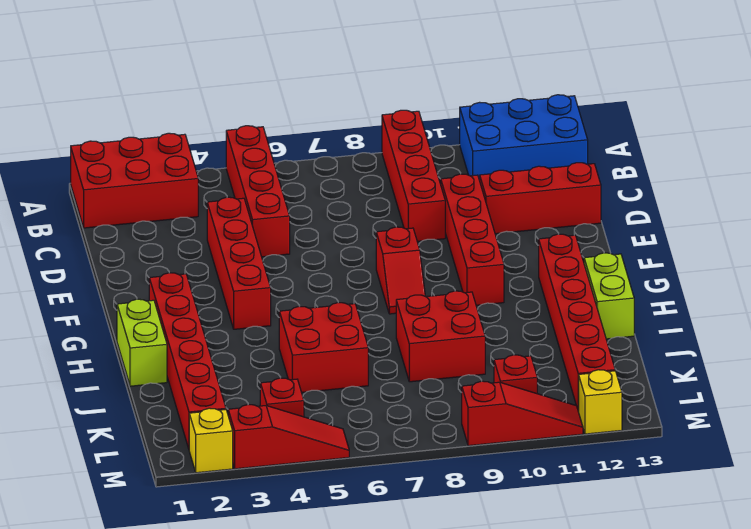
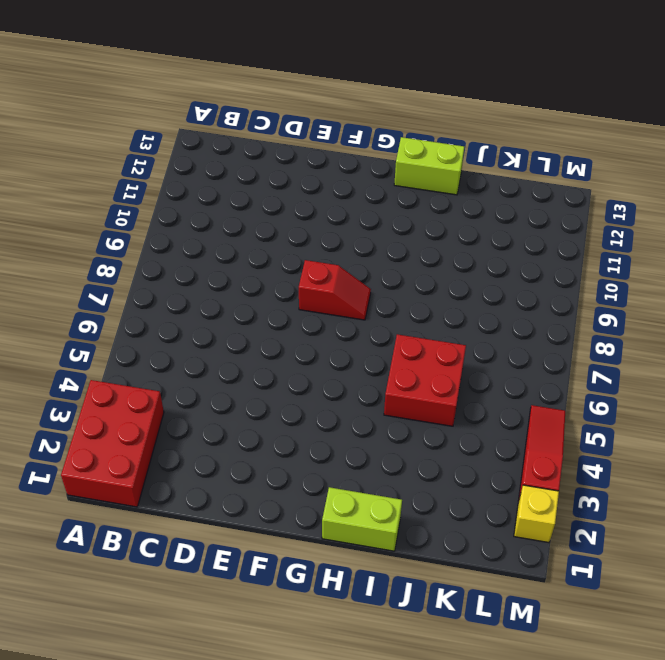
none -> red 1x4 brick [226,126,290,257]
none -> red 1x4 brick [382,110,445,241]
none -> blue 2x3 brick [460,95,588,181]

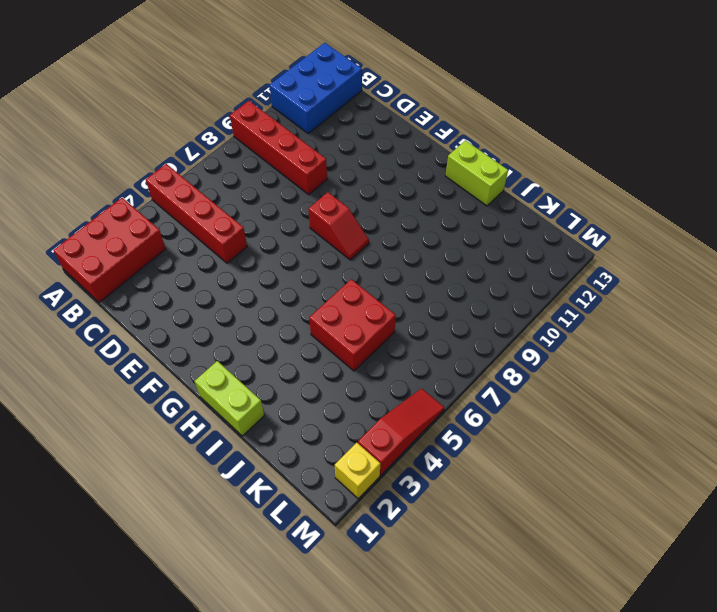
none -> red 1x4 brick [207,197,271,329]
none -> red 1x4 brick [441,174,504,305]
none -> red 1x3 brick [480,163,601,234]

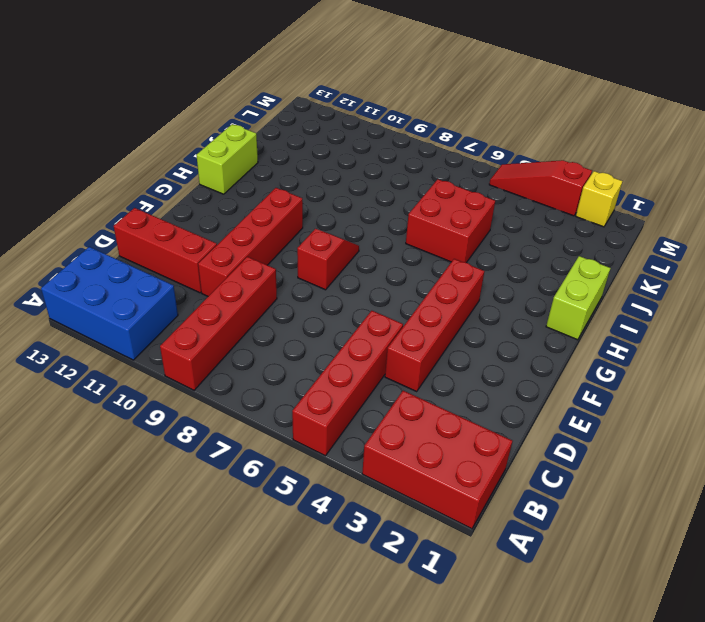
none -> red 1x6 brick [149,273,226,449]
none -> red 1x6 brick [539,234,615,411]
none -> red 2x2 brick [396,291,485,382]

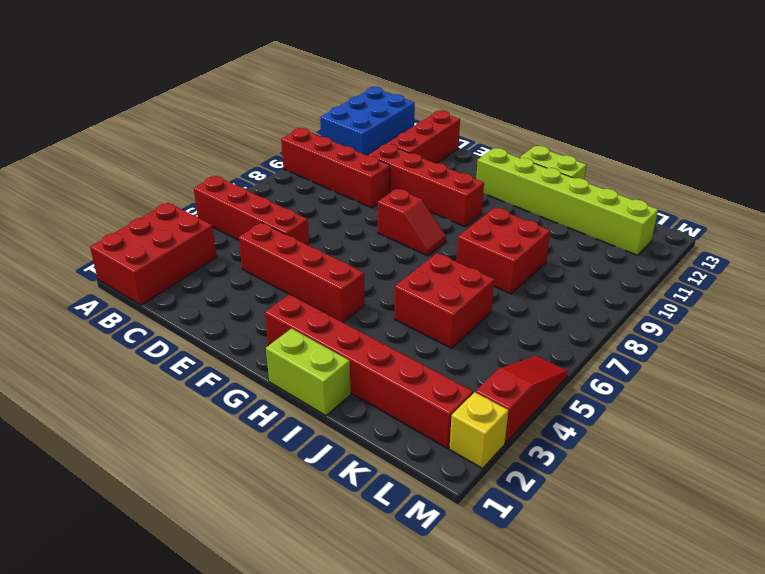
lime 1x6 brick [476,148,658,255] -> red 1x6 brick [539,234,615,411]
none -> red 1x1 brick [260,378,304,417]
none -> red 1x1 brick [494,355,537,394]
none -> red 1x3 slope [462,381,583,446]

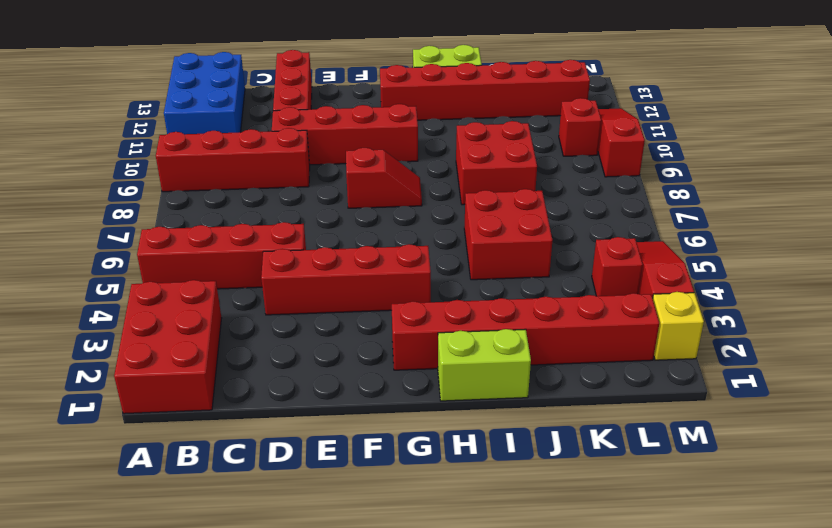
none -> yellow 1x1 brick [578,370,622,434]

